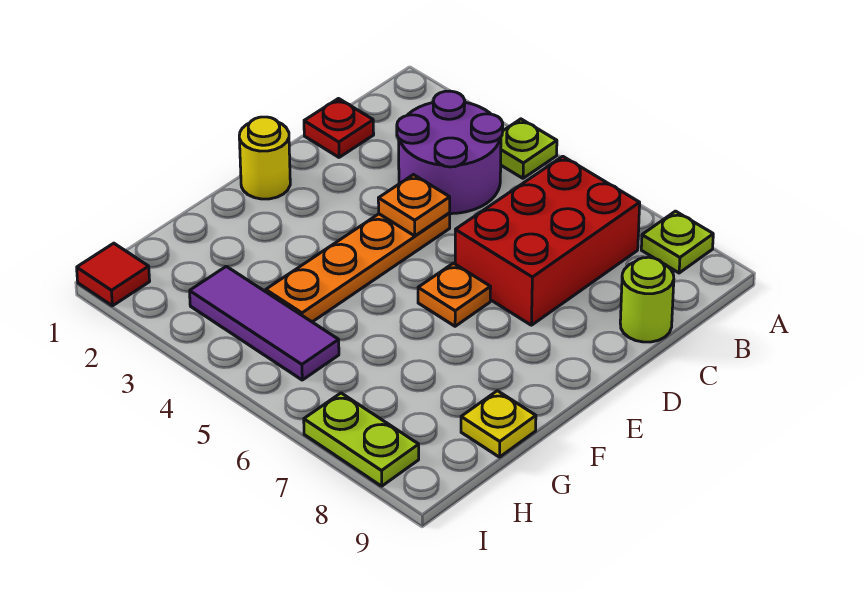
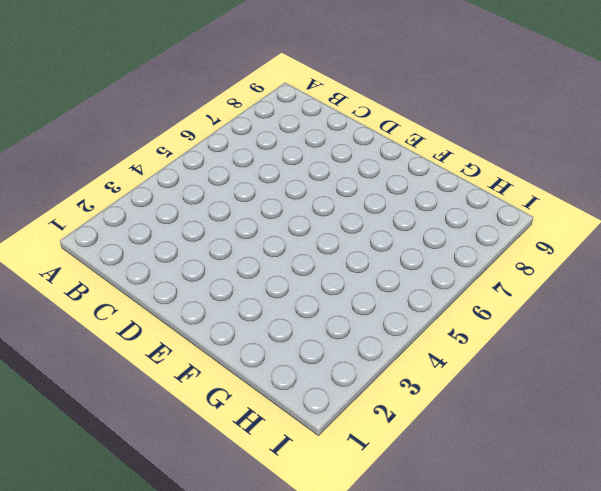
none -> lime 1x1 plate [501,119,557,178]
none -> lime 1x1 plate [641,211,713,273]
none -> purple 2x2 round brick [397,91,503,214]

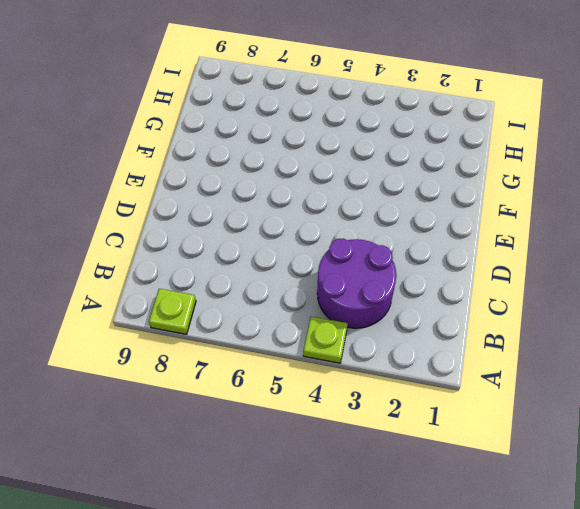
none -> red 2x3 brick [455,156,640,325]
none -> red 1x1 plate [304,99,374,157]
none -> lime 1x1 round brick [620,257,674,342]

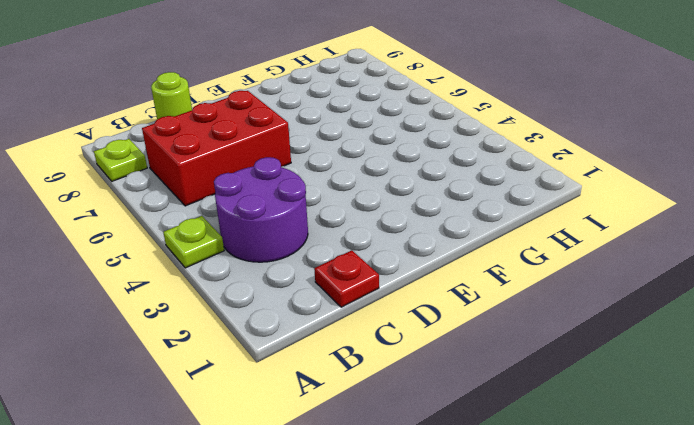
none -> orange 1x4 plate [266,213,450,322]
none -> yellow 1x1 round brick [239,117,290,199]
none -> orange 1x1 plate [418,263,491,326]

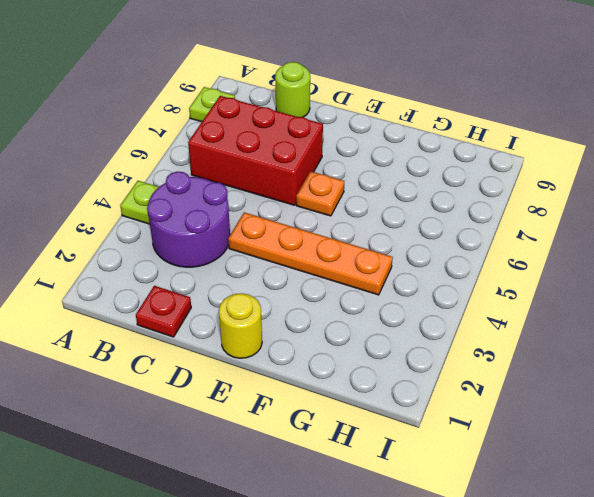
none -> yellow 1x1 plate [461,391,536,457]
none -> purple 1x3 tile [190,266,339,380]
none -> red 1x1 tile [77,243,150,306]

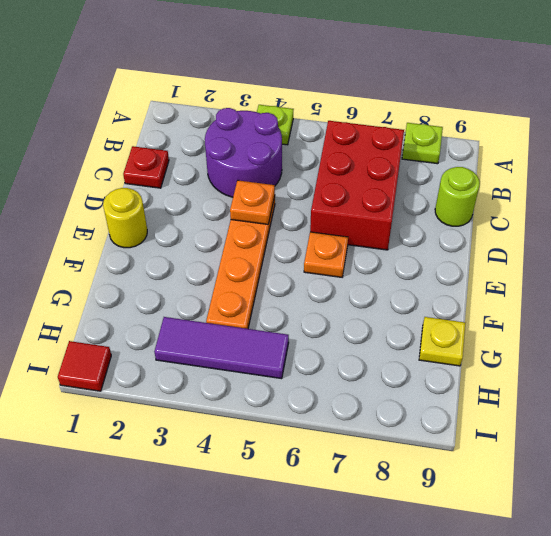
none -> lime 1x2 plate [304,393,419,486]

